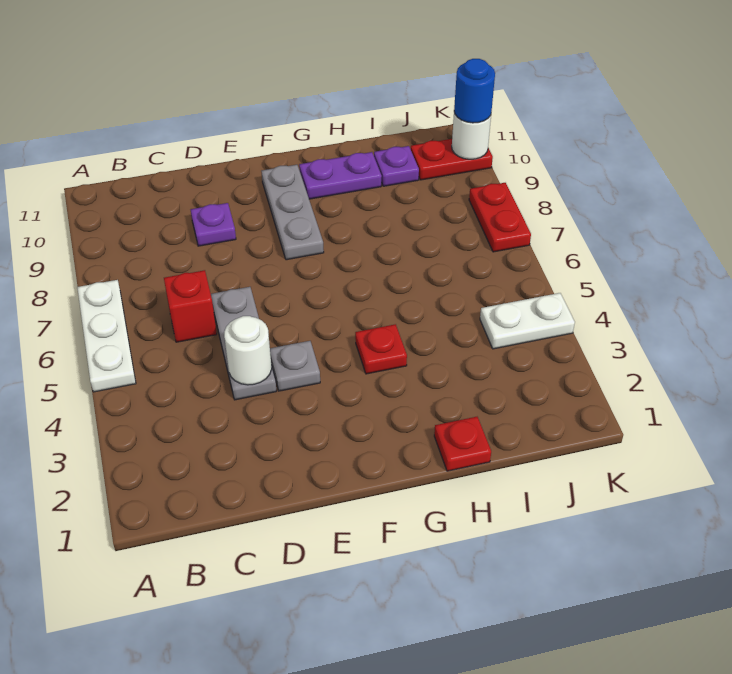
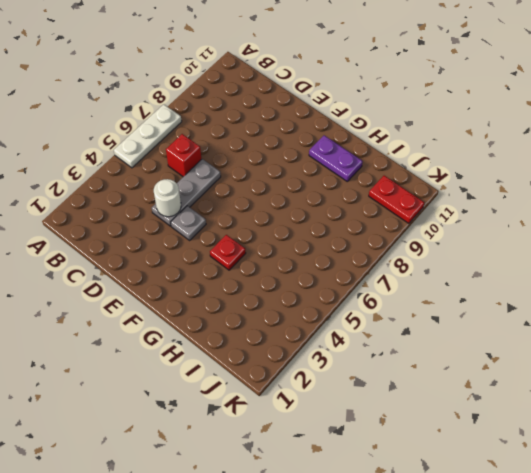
none -> purple 1x1 plate [191,203,236,246]
none -> grey 1x3 plate [261,165,324,260]
none -> red 1x1 plate [434,417,491,471]

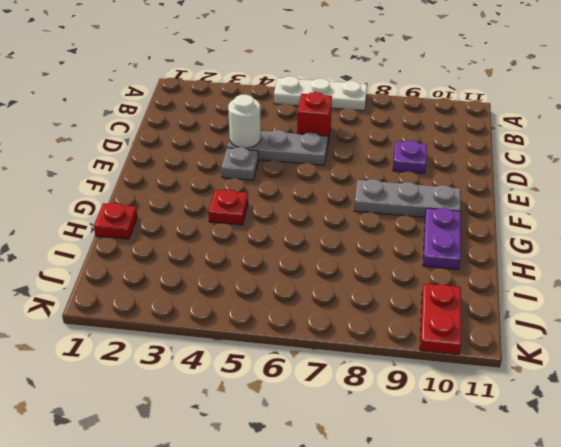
none -> purple 1x1 plate [374,146,419,186]
none -> white 1x2 plate [480,293,575,349]
none -> red 1x2 plate [469,183,531,252]

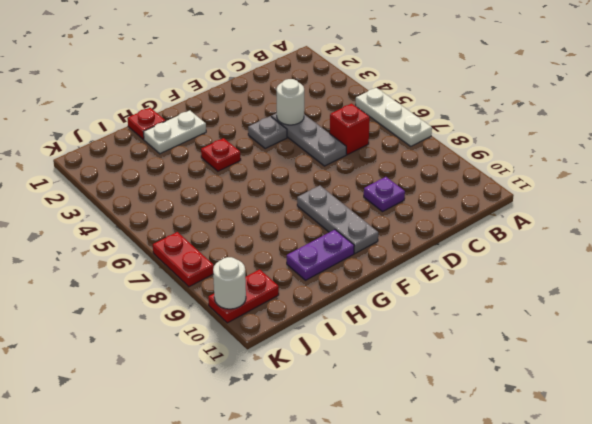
white 1x2 plate [144,111,206,154] -> white 1x2 plate moved to [480,293,575,349]
none -> purple 1x1 plate [374,146,419,186]
none -> blue 1x1 round brick [454,59,495,123]

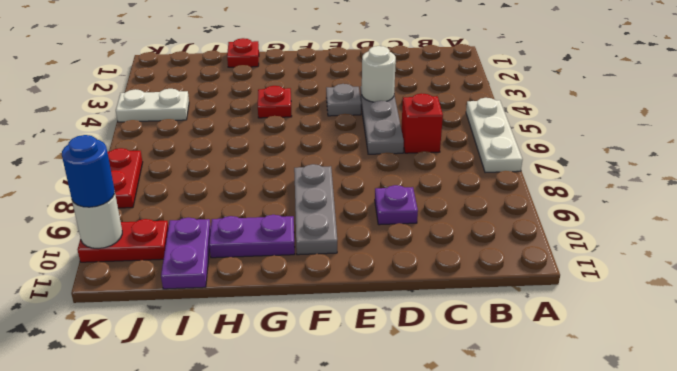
purple 1x2 plate [161,218,211,289] -> purple 1x1 plate [374,146,419,186]

